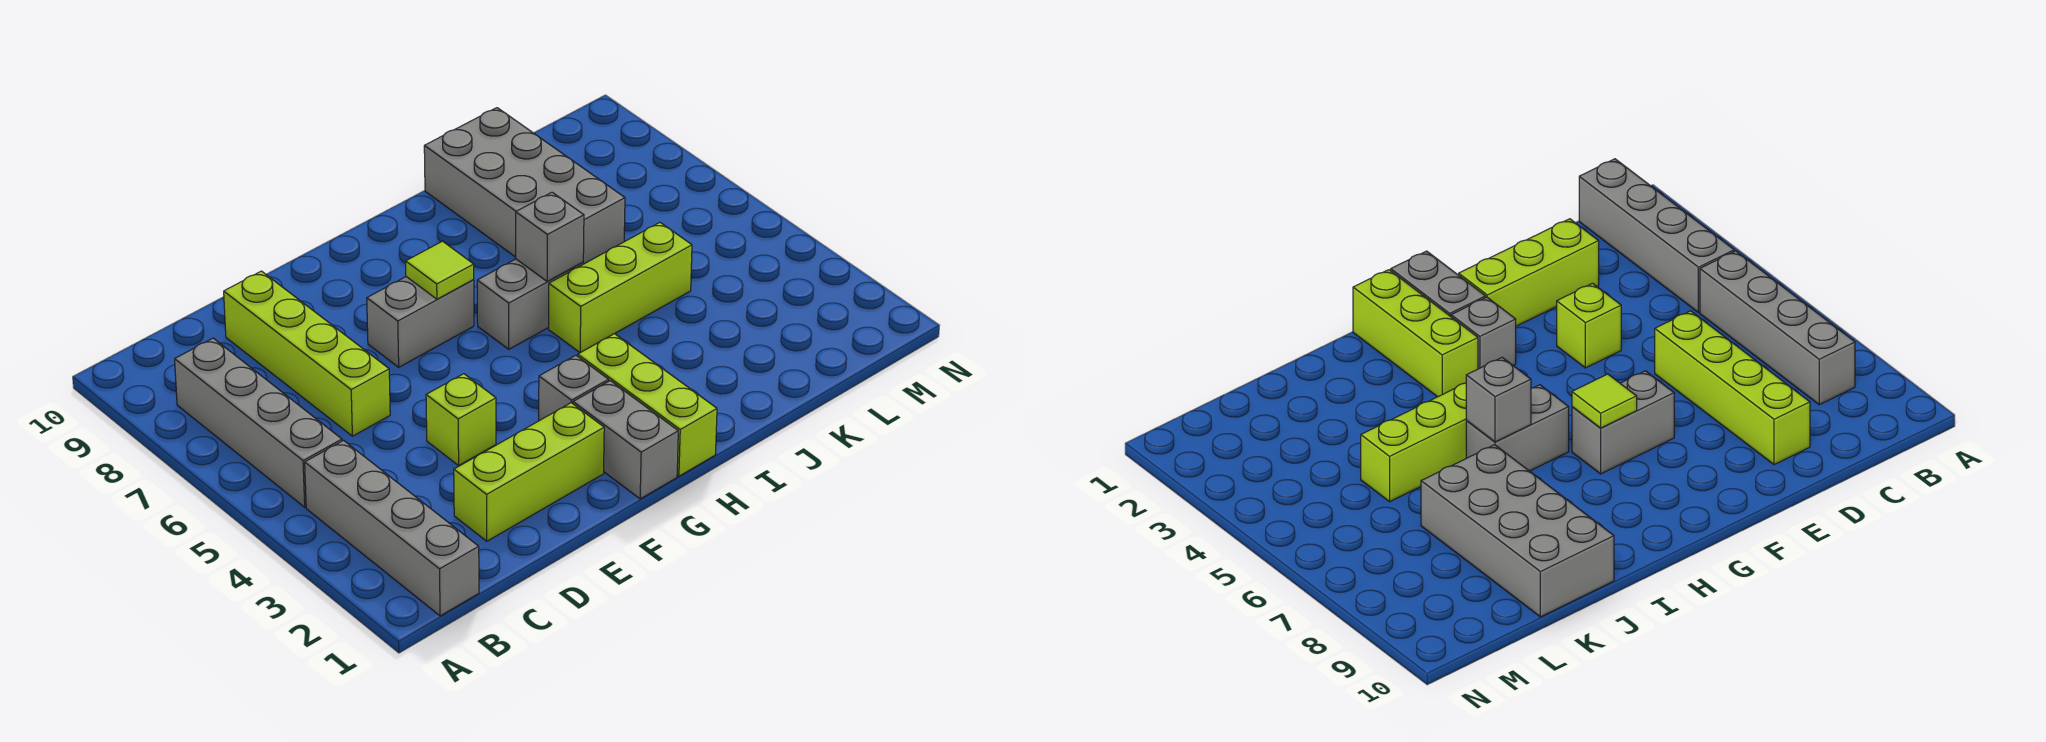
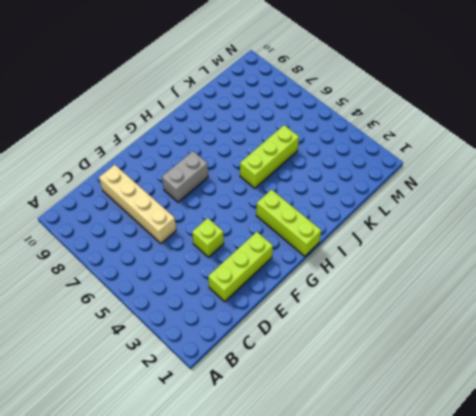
tan 1x4 brick [99,165,176,244] -> lime 1x4 brick [224,271,390,436]
none -> grey 1x4 brick [305,441,479,616]
none -> grey 1x4 brick [175,338,342,507]
none -> grey 1x2 brick [573,381,678,499]

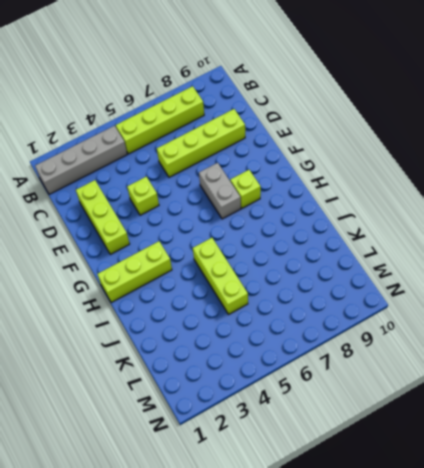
lime 1x4 brick [116,86,204,154] -> grey 1x4 brick [175,338,342,507]
lime 1x1 brick [230,170,261,208] -> none
none -> grey 1x2 brick [573,381,678,499]
none -> grey 1x1 brick [539,355,609,421]
none -> grey 1x2 brick [477,259,583,349]

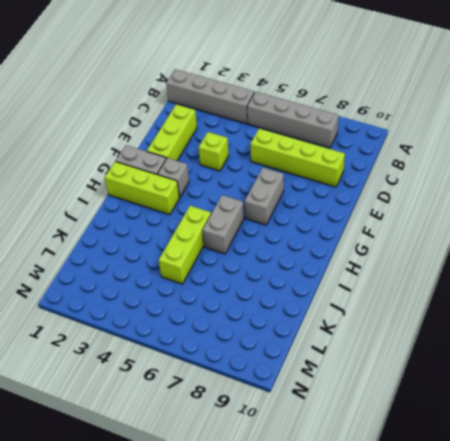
none -> grey 2x4 brick [424,108,625,264]
none -> lime 1x1 tile [406,241,474,299]
none -> grey 1x1 brick [516,192,584,282]

